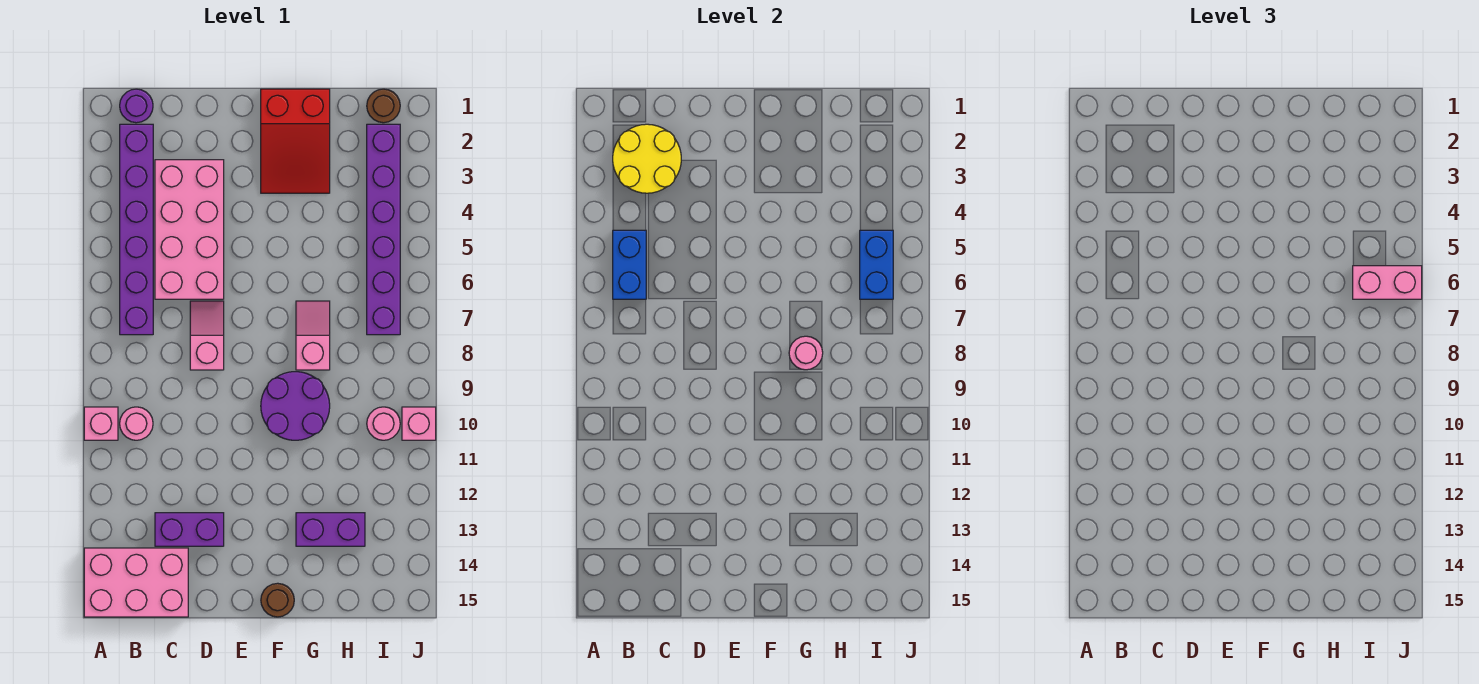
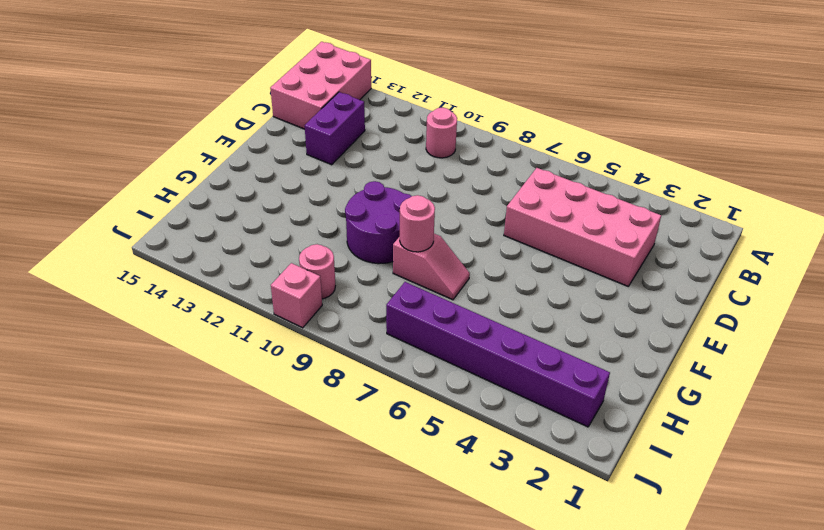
none -> pink 1x1 brick [84,407,118,440]
none -> purple 1x1 round brick [120,89,153,123]
none -> purple 1x6 brick [120,124,153,335]

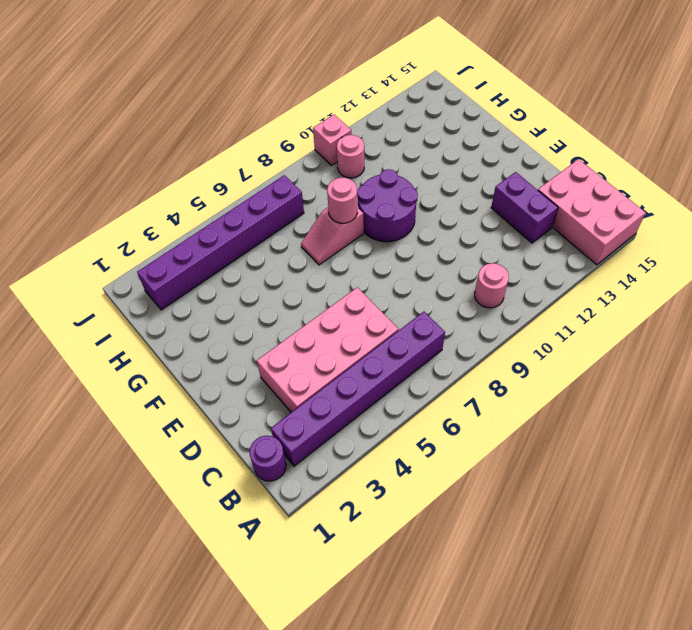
none -> pink 1x1 brick [84,407,118,440]
none -> pink 1x2 slope [190,301,224,370]
none -> red 2x3 slope [261,89,330,193]

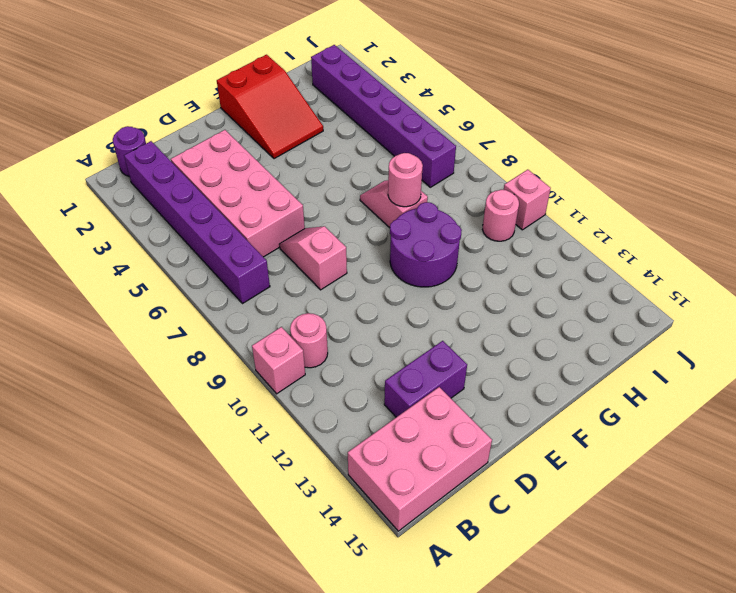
none -> brown 1x1 round brick [261,583,294,617]
none -> purple 1x2 brick [296,513,365,546]
none -> brown 1x1 round brick [367,89,400,123]

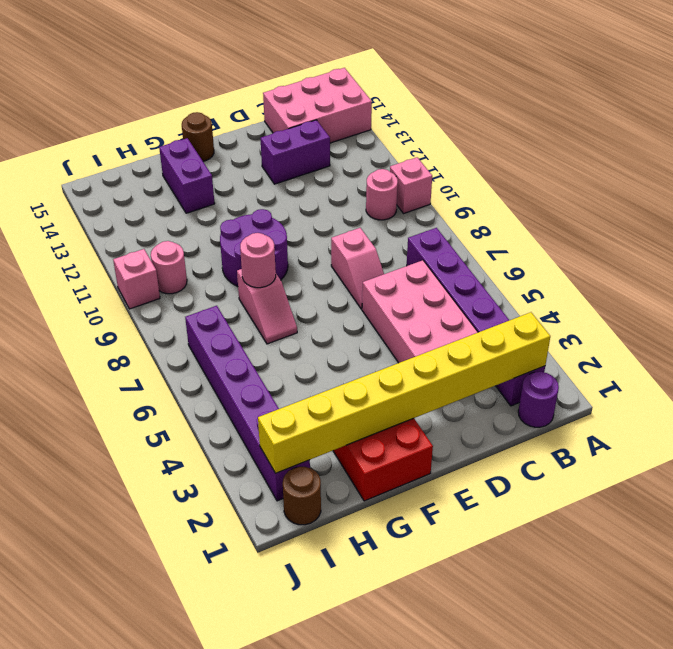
yellow 1x8 brick [258,312,550,473] -> yellow 2x2 round brick [613,124,681,193]
purple 1x2 brick [159,138,215,213] -> purple 1x2 brick turned to [296,513,365,546]
none -> blue 1x2 brick [613,230,646,299]
none -> blue 1x2 brick [860,230,893,299]
none -> pink 1x2 brick [1353,266,1422,299]

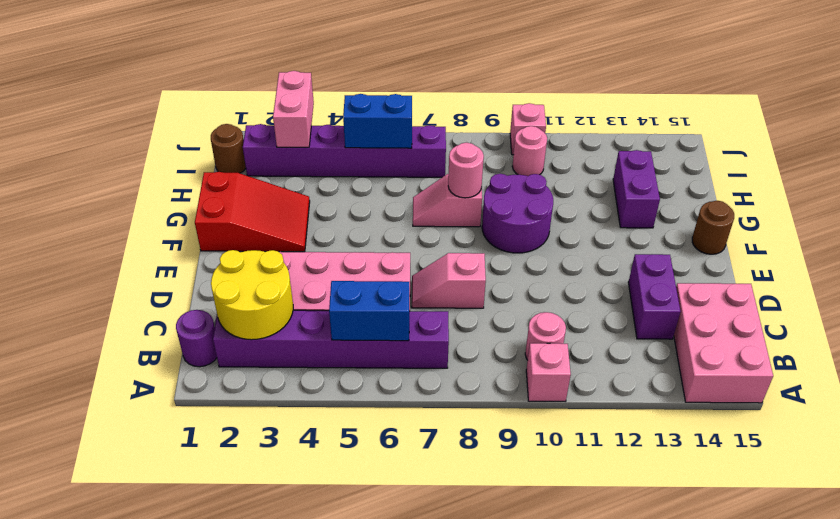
pink 1x2 brick [273,71,314,147] -> pink 1x2 brick moved to [1353,266,1422,299]

